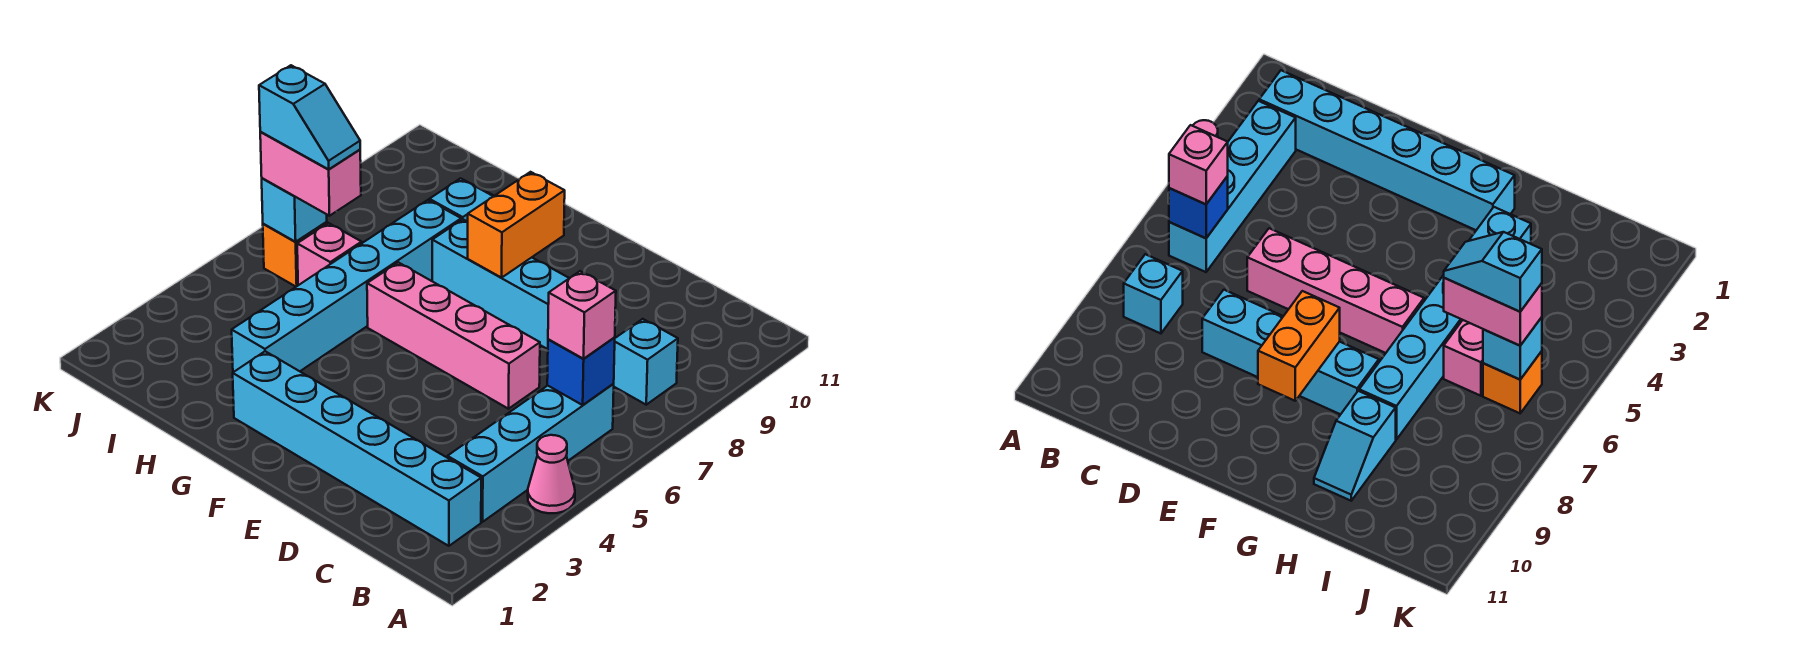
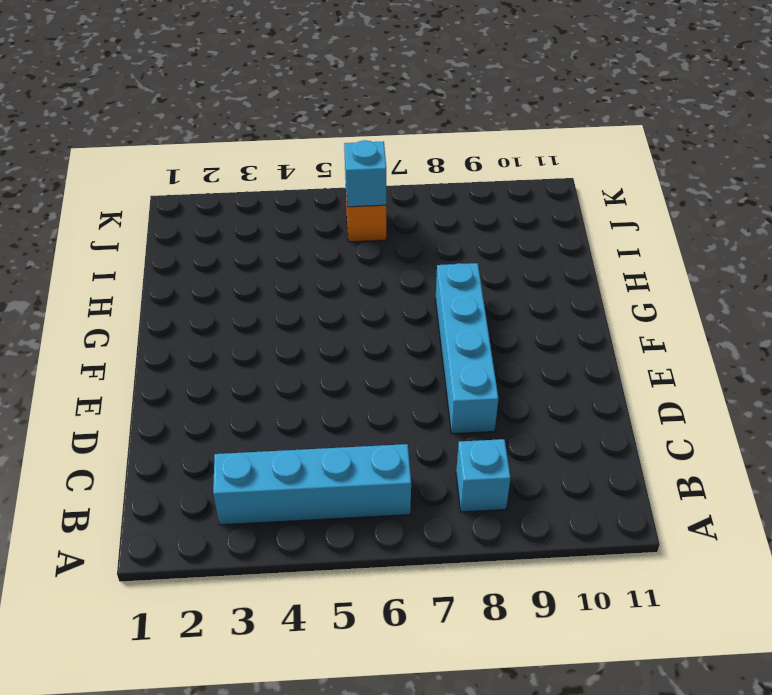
none -> pink 1x1 cone [528,435,575,513]
none -> cyan 1x6 brick [233,351,481,546]
none -> pink 1x4 brick [367,262,540,409]

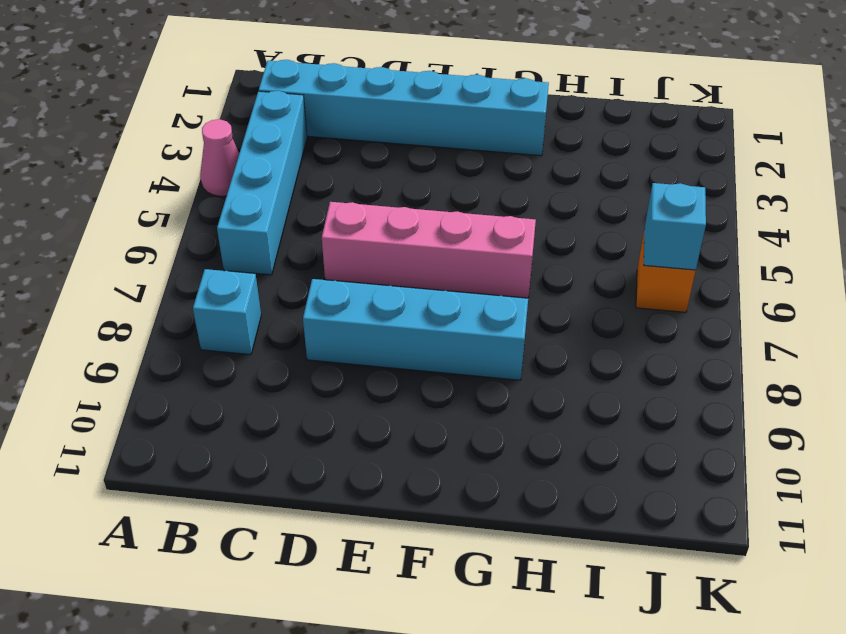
none -> cyan 1x6 brick [232,200,461,372]
none -> cyan 1x2 slope [429,178,494,222]
none -> pink 1x1 brick [297,223,362,285]

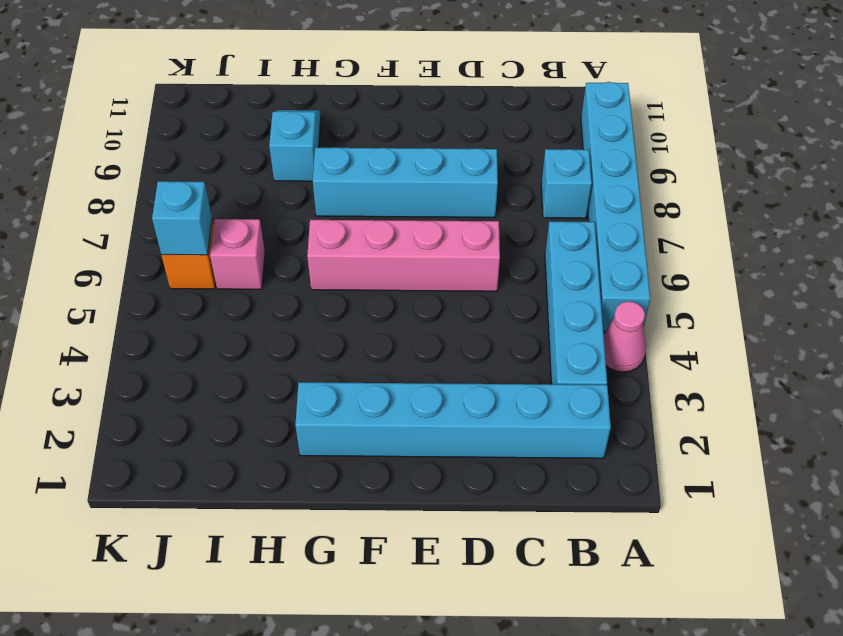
cyan 1x6 brick [581,82,650,331] -> cyan 1x6 brick moved to [232,200,461,372]
none -> blue 1x1 brick [547,338,615,405]
none -> orange 1x2 brick [468,172,565,278]
none -> pink 1x1 brick [548,271,616,359]

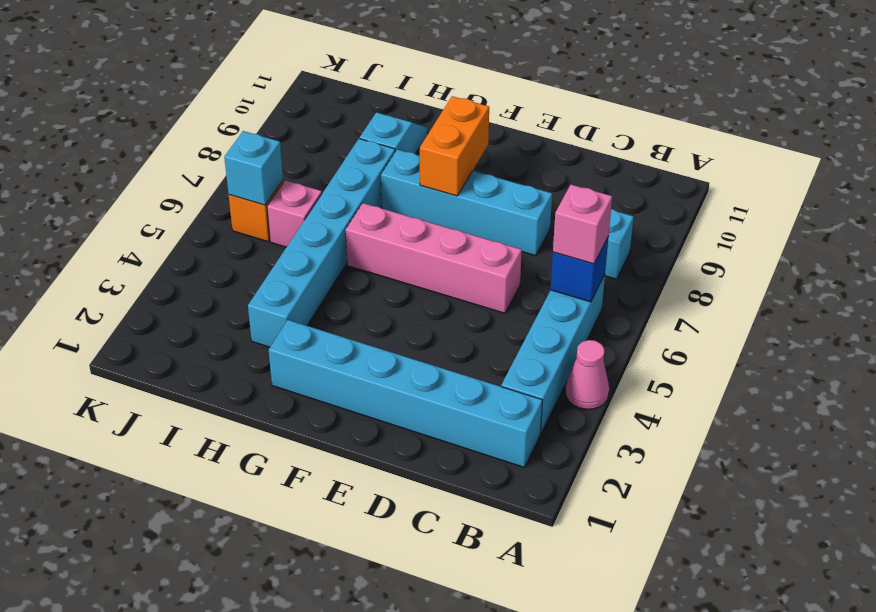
none -> pink 1x2 brick [260,132,361,216]
none -> cyan 1x2 slope [259,65,360,169]

